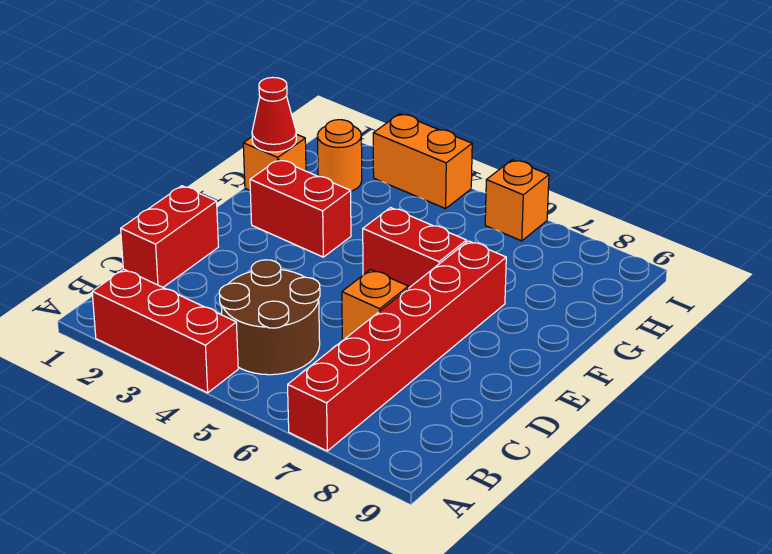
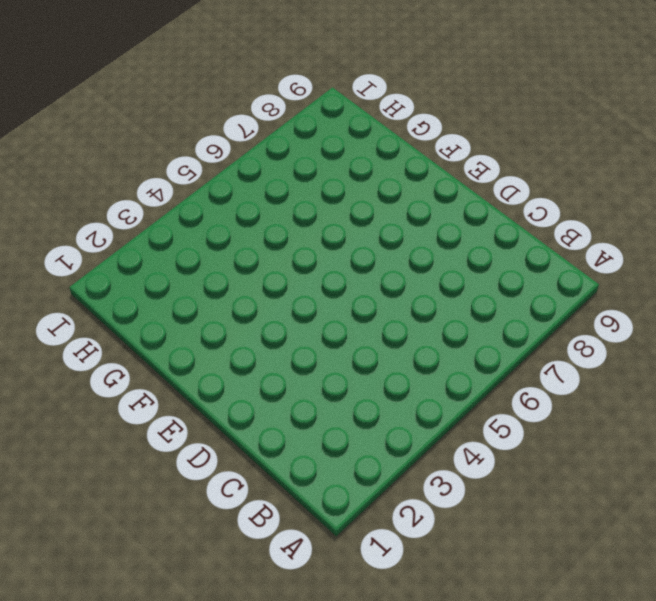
none -> red 1x3 brick [92,269,238,393]
none -> red 1x6 brick [288,241,506,451]
none -> brown 2x2 round brick [219,260,320,375]

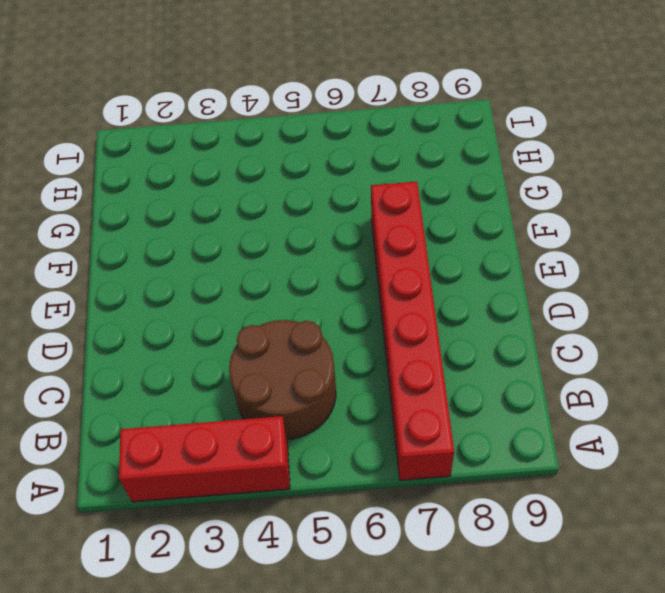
none -> red 1x2 brick [121,186,219,287]
none -> orange 1x1 brick [342,269,408,339]
none -> red 1x2 brick [250,159,351,257]

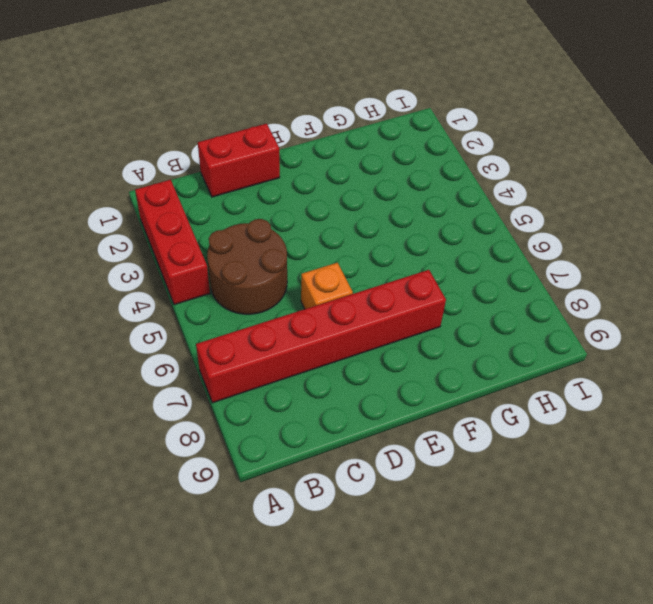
none -> red 1x2 brick [250,159,351,257]
none -> red 1x2 brick [363,208,466,288]
none -> orange 1x1 brick [243,134,306,190]

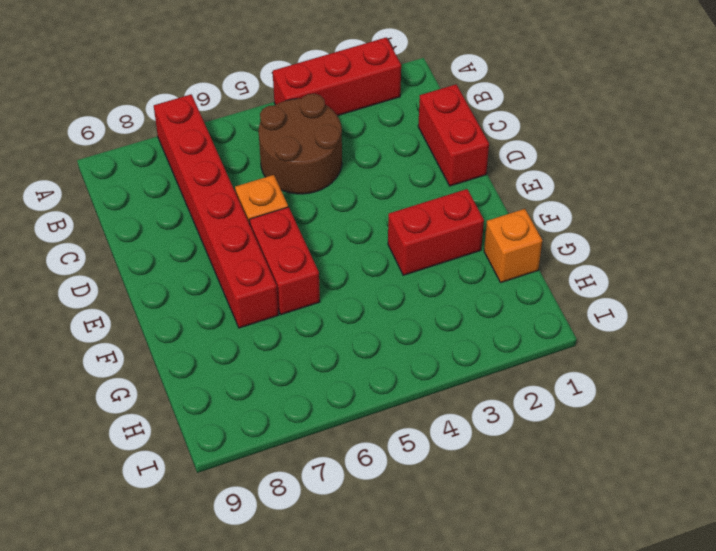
red 1x2 brick [249,207,320,315] -> red 1x2 brick turned to [363,208,466,288]
none -> orange 1x1 round brick [317,120,362,191]
none -> orange 1x2 brick [373,114,472,209]
none -> orange 1x1 brick [485,160,549,241]

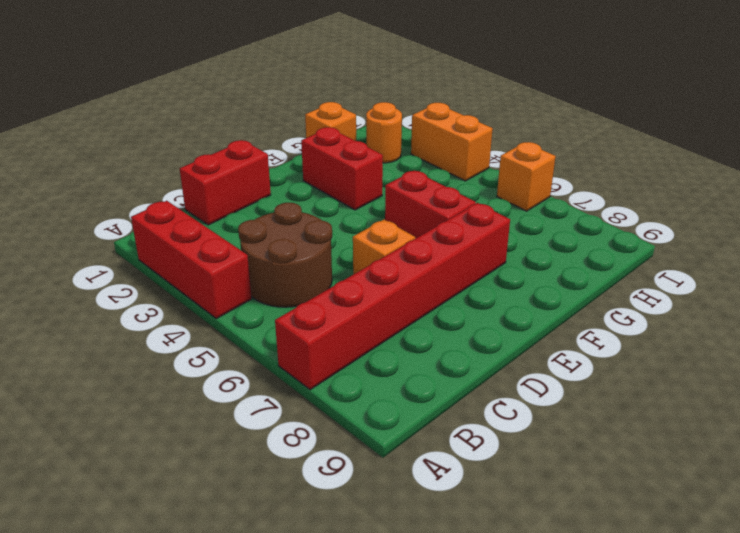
none -> red 1x1 cone [252,77,296,152]

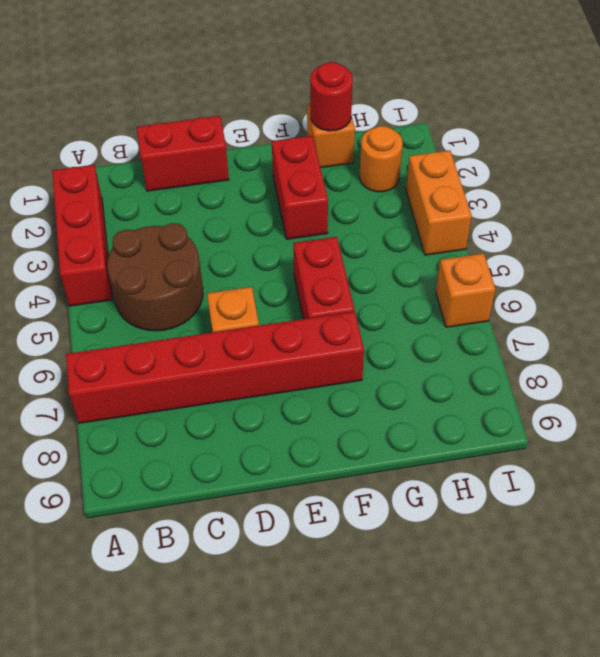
red 1x1 round brick [310,62,353,131] -> red 1x1 cone [252,77,296,152]

